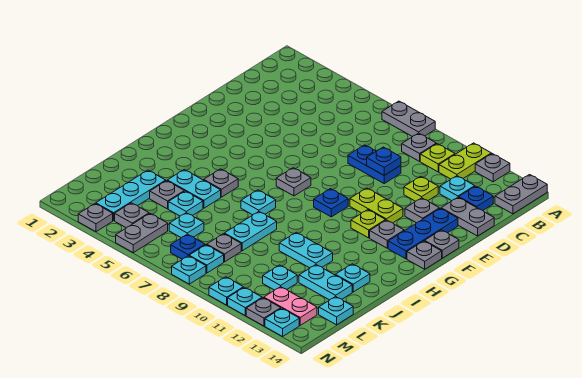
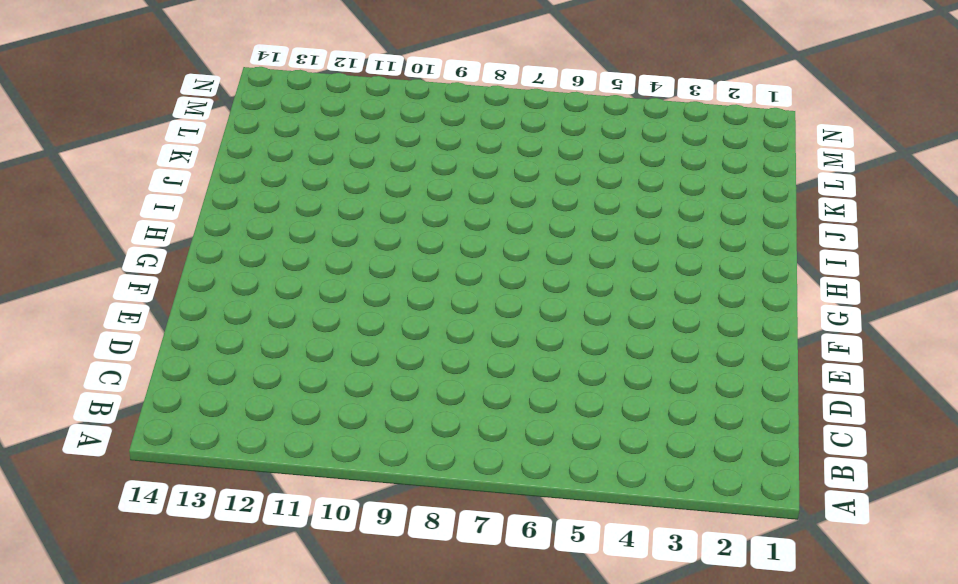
none -> grey 1x2 plate [382,101,435,137]
none -> lime 1x2 plate [439,143,491,179]
none -> grey 1x1 plate [475,154,510,182]
none -> grey 1x2 plate [495,175,547,214]

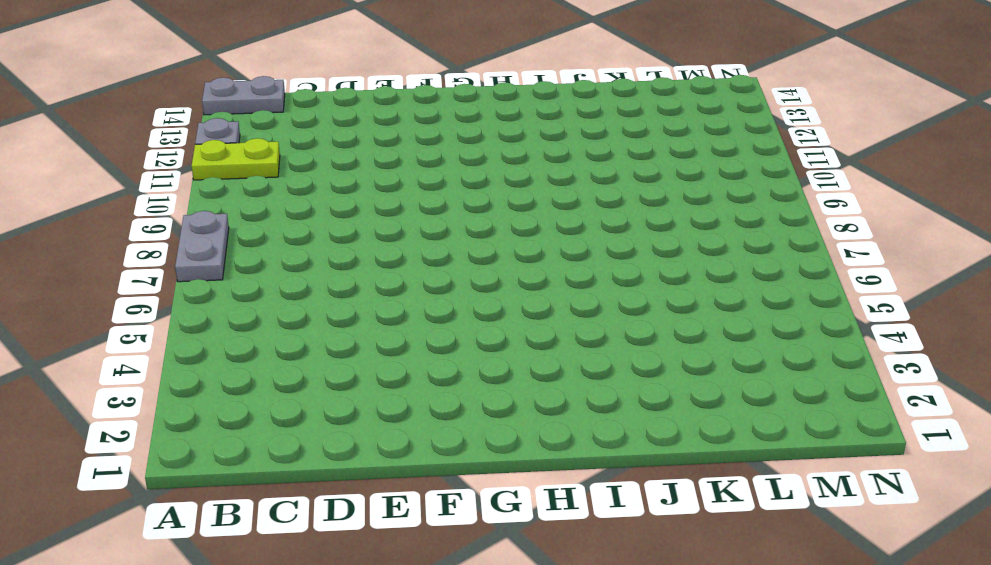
none -> grey 1x1 plate [402,133,436,161]
none -> lime 1x1 plate [420,144,455,172]
none -> cyan 1x1 plate [440,176,475,201]
none -> blue 1x1 plate [459,186,493,210]

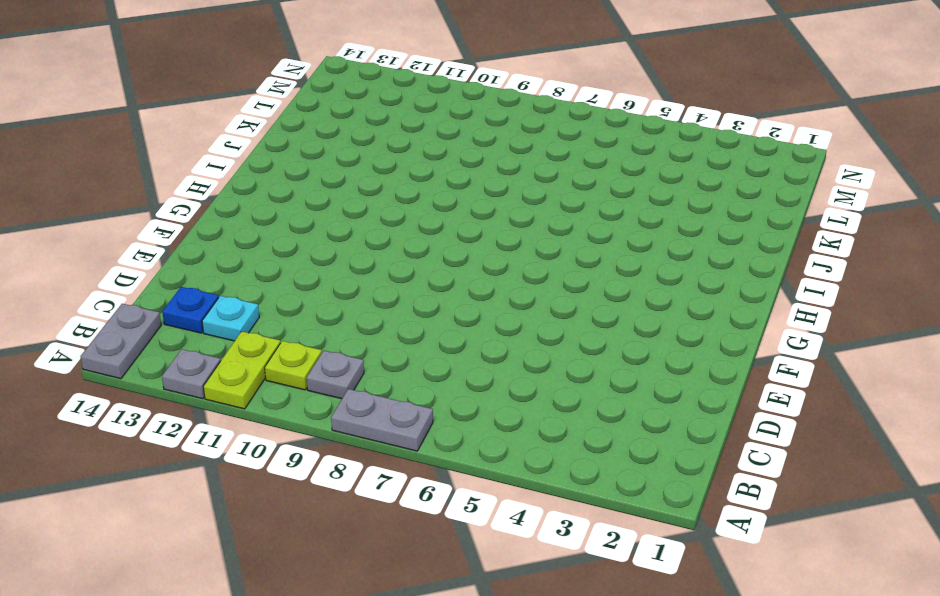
none -> blue 1x2 plate [348,145,401,183]
none -> lime 1x1 plate [404,176,438,201]
none -> grey 1x2 plate [441,197,494,236]
none -> grey 1x1 plate [405,198,439,223]

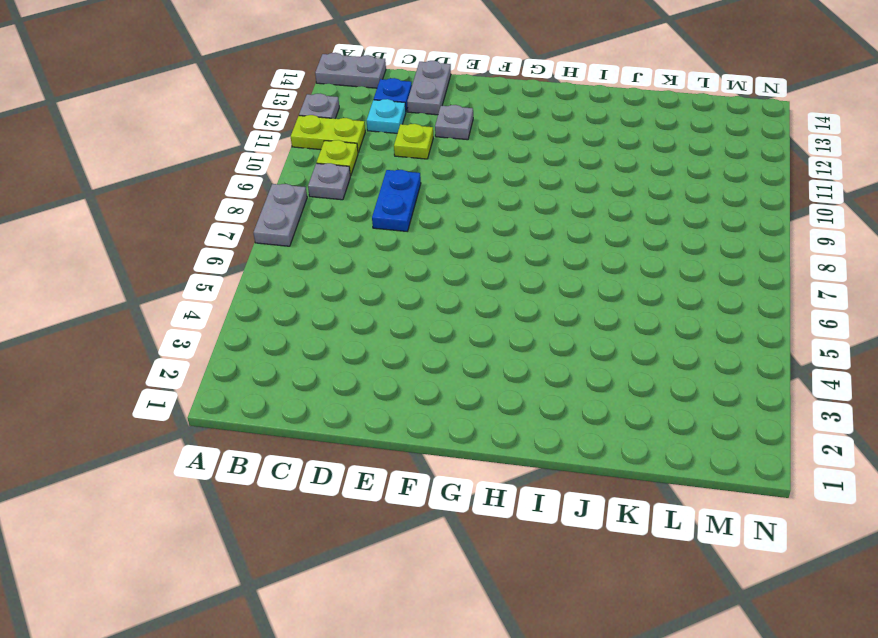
none -> blue 1x3 plate [388,208,458,259]
none -> lime 1x2 plate [350,188,403,223]
none -> grey 1x1 plate [425,230,459,258]
none -> grey 1x1 plate [276,168,311,196]

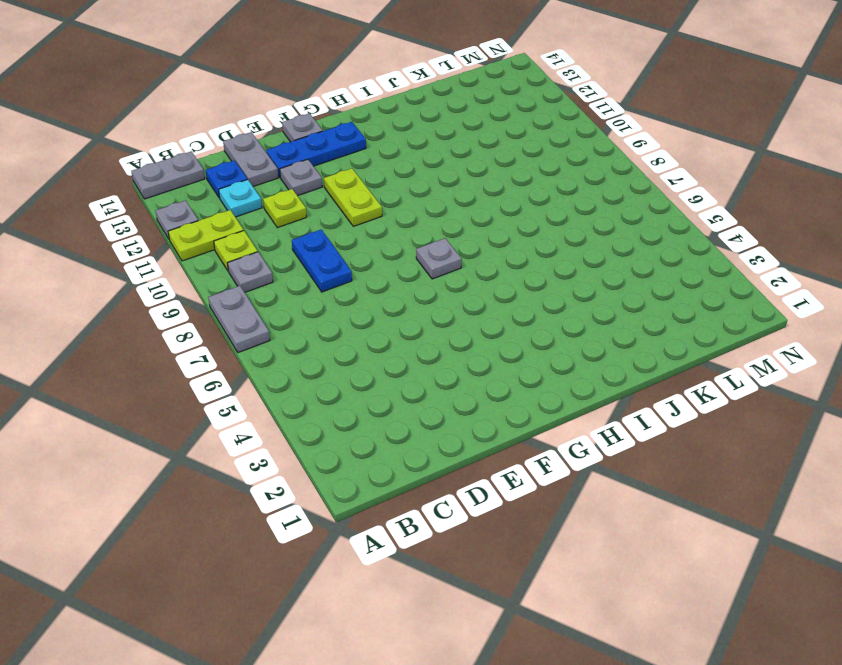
none -> blue 1x1 plate [314,189,348,217]
none -> lime 1x1 plate [351,210,386,238]
none -> grey 1x1 plate [370,220,404,248]
none -> grey 1x1 plate [407,241,442,269]

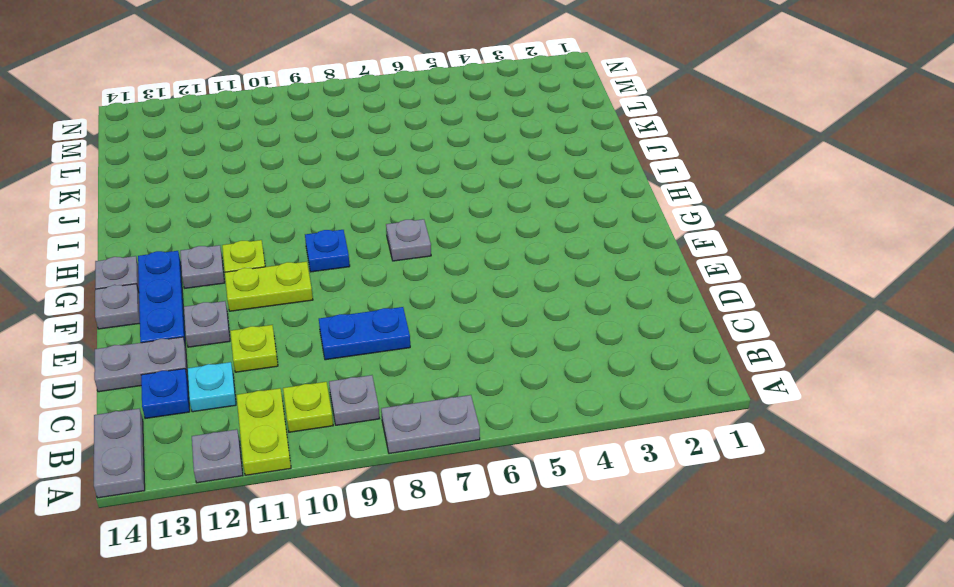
none -> grey 1x1 plate [204,169,238,197]
none -> cyan 1x1 plate [241,190,276,215]
none -> cyan 1x2 plate [167,170,221,208]
none -> cyan 1x2 plate [224,212,277,251]

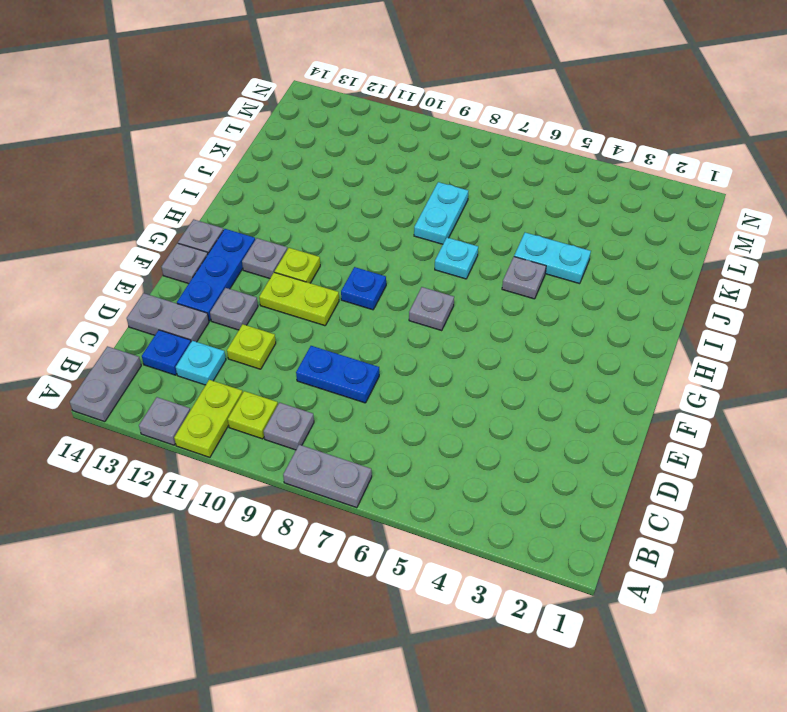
none -> cyan 1x2 plate [279,232,333,268]
none -> cyan 1x1 plate [336,264,370,292]
none -> cyan 1x3 plate [96,170,166,221]
none -> grey 1x1 plate [150,181,184,209]

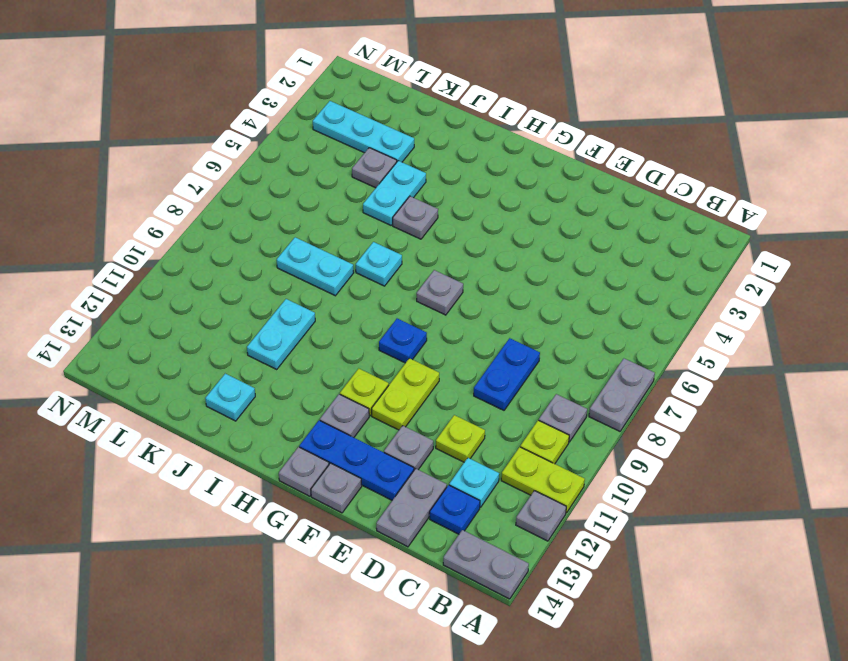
none -> cyan 1x1 plate [168,191,203,216]
none -> cyan 1x2 plate [299,265,352,300]
none -> cyan 1x1 plate [169,213,204,238]
none -> grey 1x1 plate [207,234,241,262]

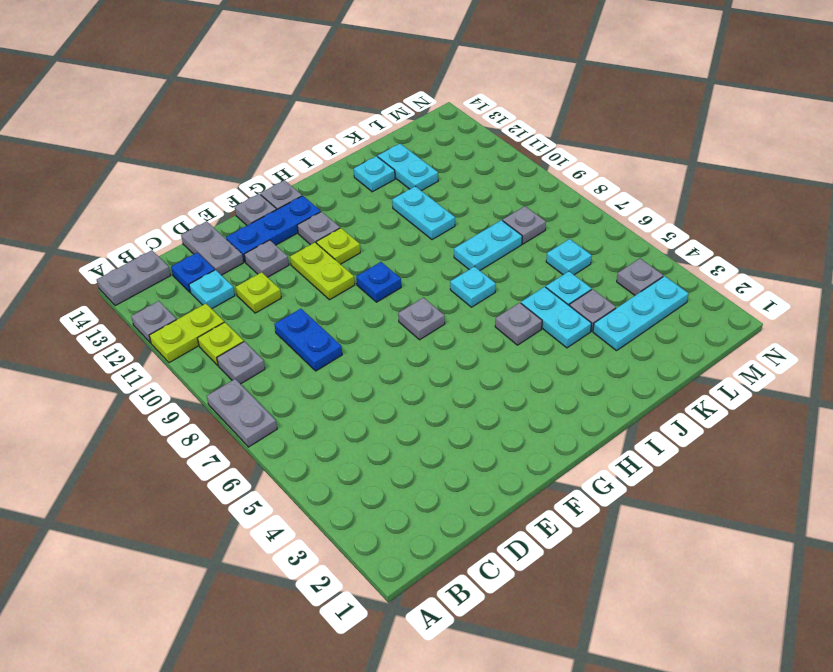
none -> cyan 1x1 plate [263,265,297,290]
none -> cyan 1x1 plate [319,297,353,325]
none -> grey 1x2 plate [116,214,168,253]
none -> blue 1x1 plate [171,234,205,259]

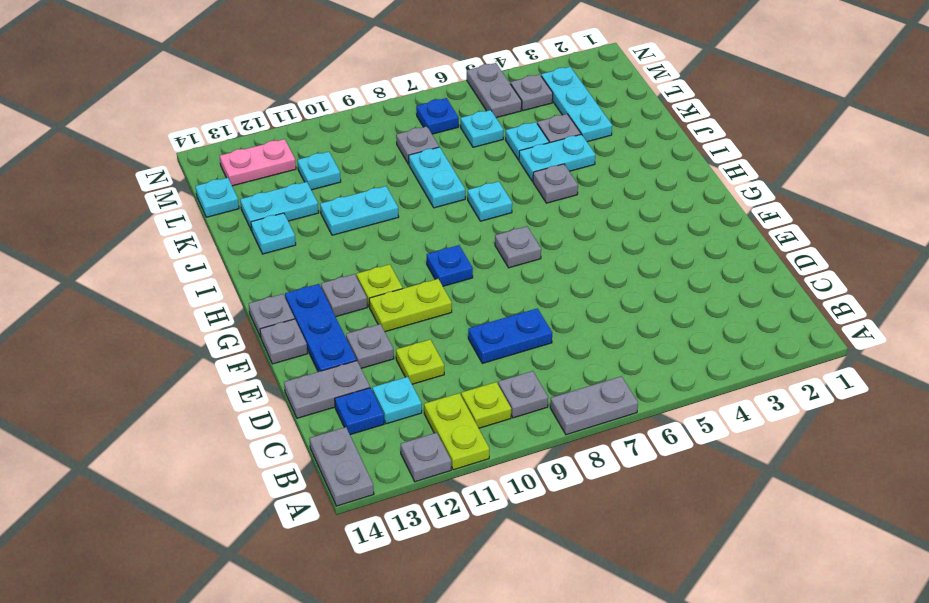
none -> cyan 1x1 plate [189,245,224,273]
none -> grey 1x1 plate [78,204,113,232]
none -> cyan 1x1 plate [172,256,206,284]
none -> cyan 1x1 plate [209,277,243,305]

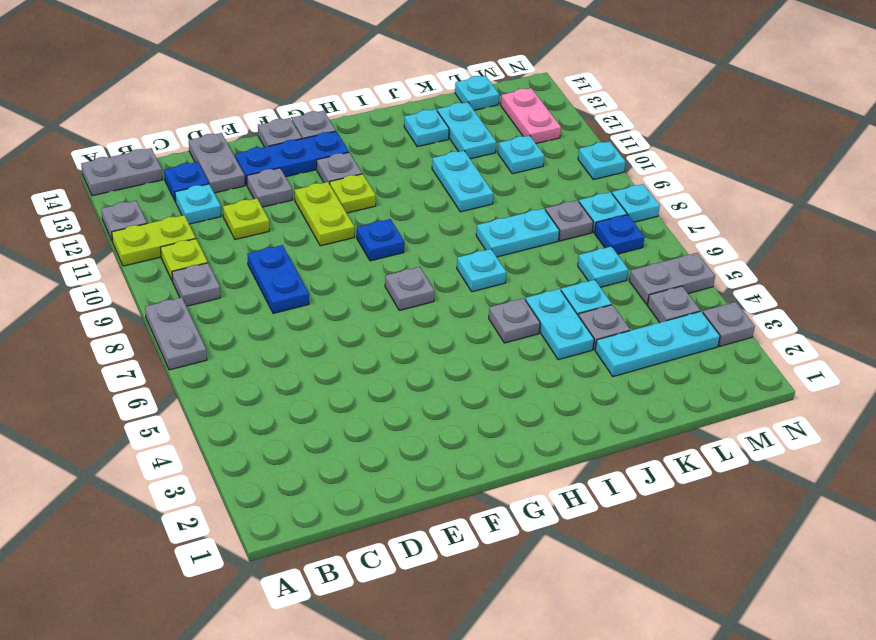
none -> cyan 1x1 plate [228,287,262,315]
none -> grey 1x1 plate [246,298,281,326]
none -> cyan 1x1 plate [265,308,299,336]
none -> blue 1x1 plate [367,147,401,175]

